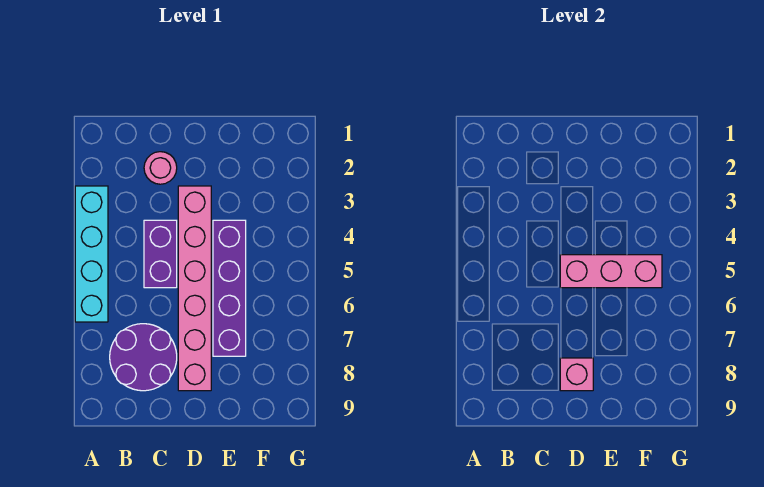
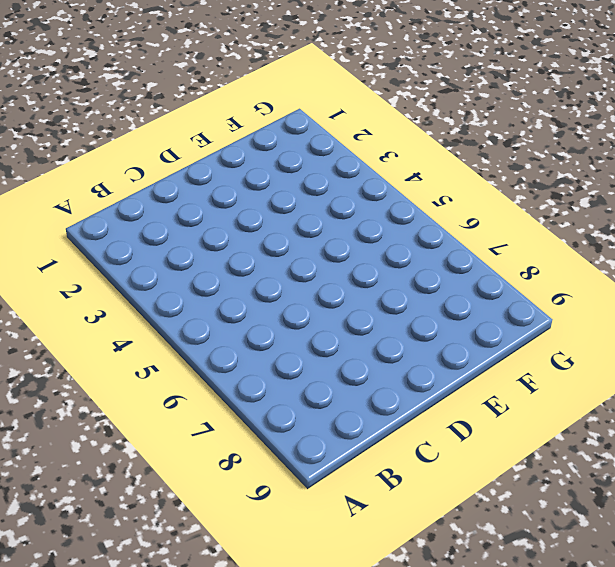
none -> cyan 1x4 brick [75,186,108,322]
none -> purple 2x2 round brick [110,324,177,391]

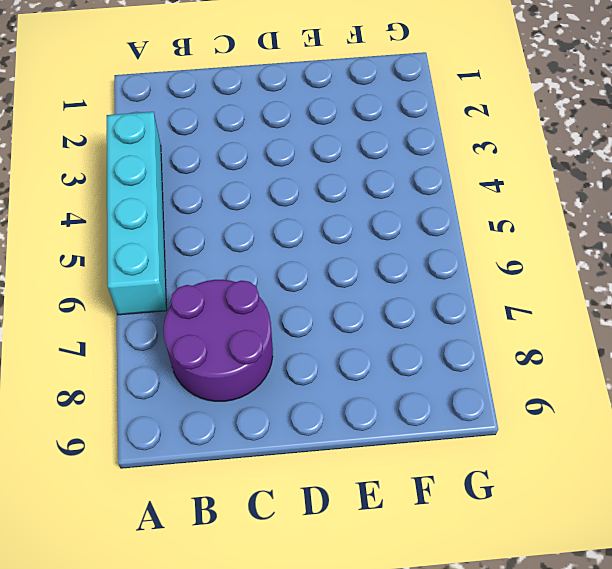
none -> pink 1x1 round brick [144,152,177,184]
none -> purple 1x2 brick [144,220,177,288]

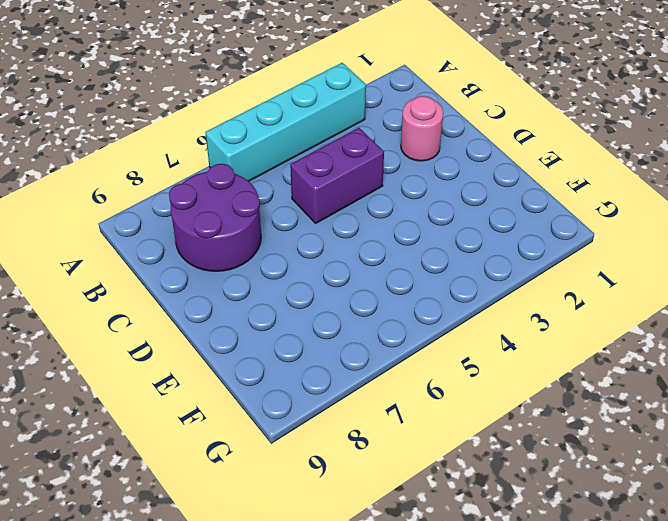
none -> pink 1x6 brick [178,186,211,391]
none -> purple 1x4 brick [213,220,246,356]

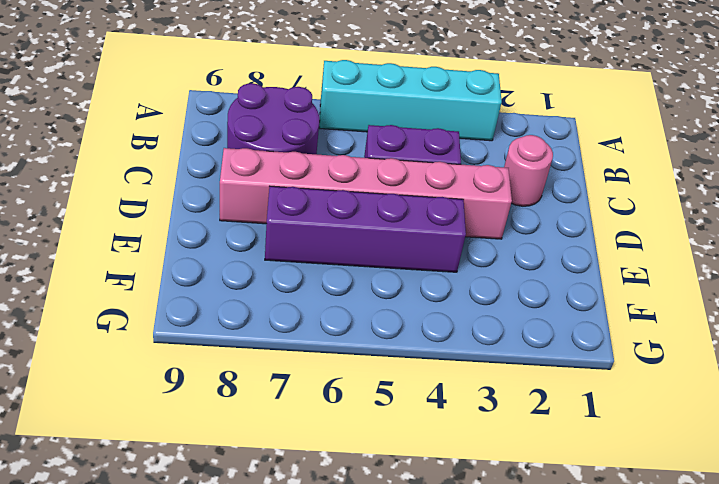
none -> pink 1x3 brick [560,255,662,288]
none -> pink 1x1 brick [560,358,593,391]

